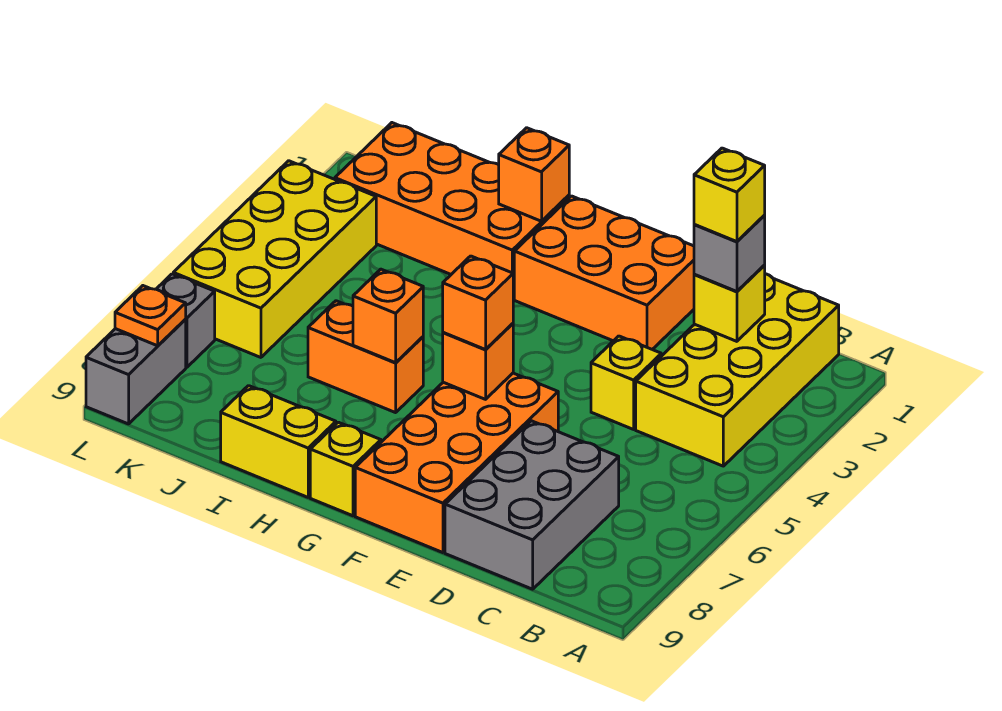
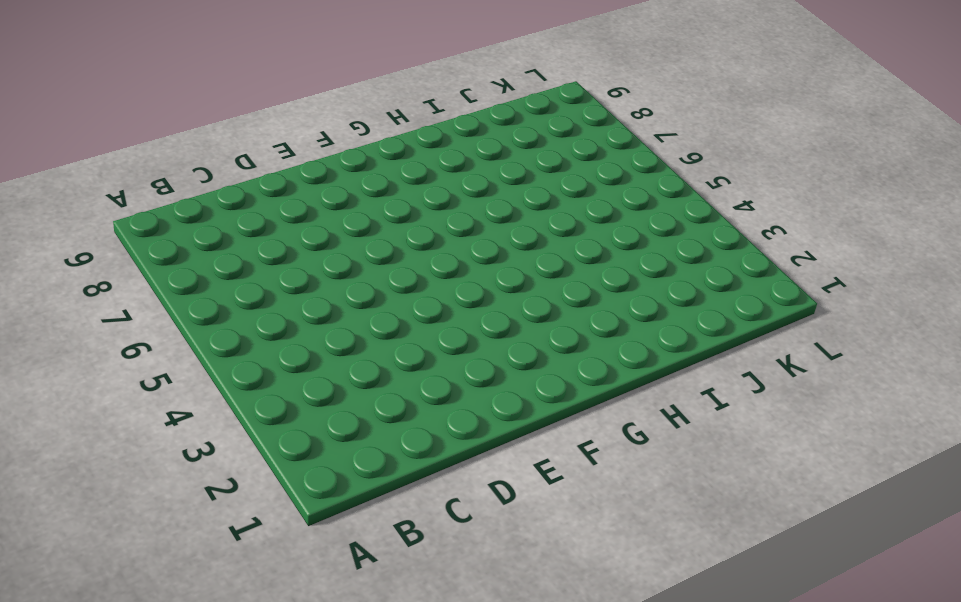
none -> yellow 2x4 brick [636,274,839,466]
none -> grey 2x3 brick [445,421,619,589]
none -> yellow 1x1 brick [591,336,661,429]

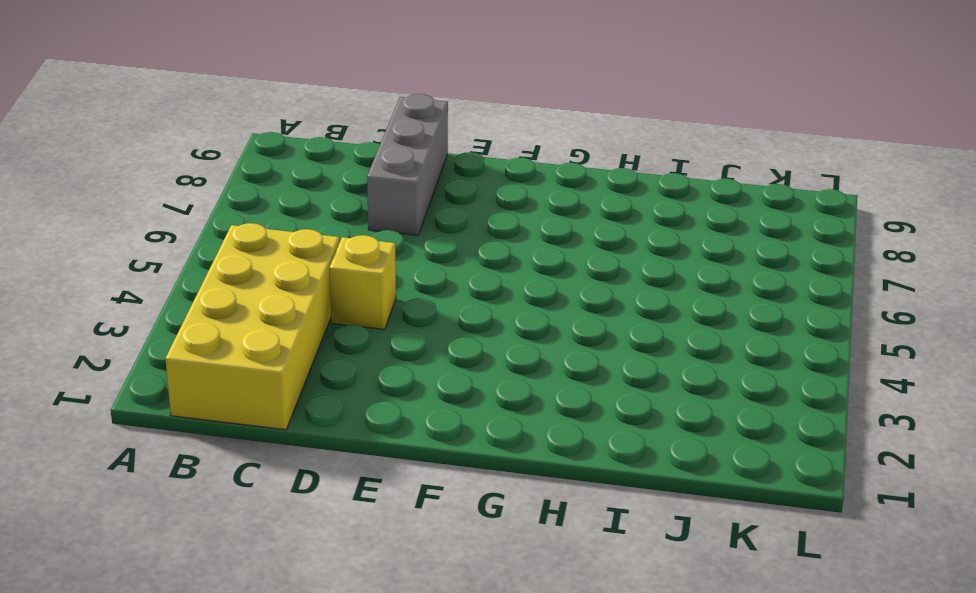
grey 1x3 brick [367,94,448,235] -> grey 2x3 brick [445,421,619,589]
none -> orange 2x3 brick [514,196,694,349]
none -> orange 2x4 brick [355,373,558,553]
none -> yellow 1x1 brick [310,422,381,516]

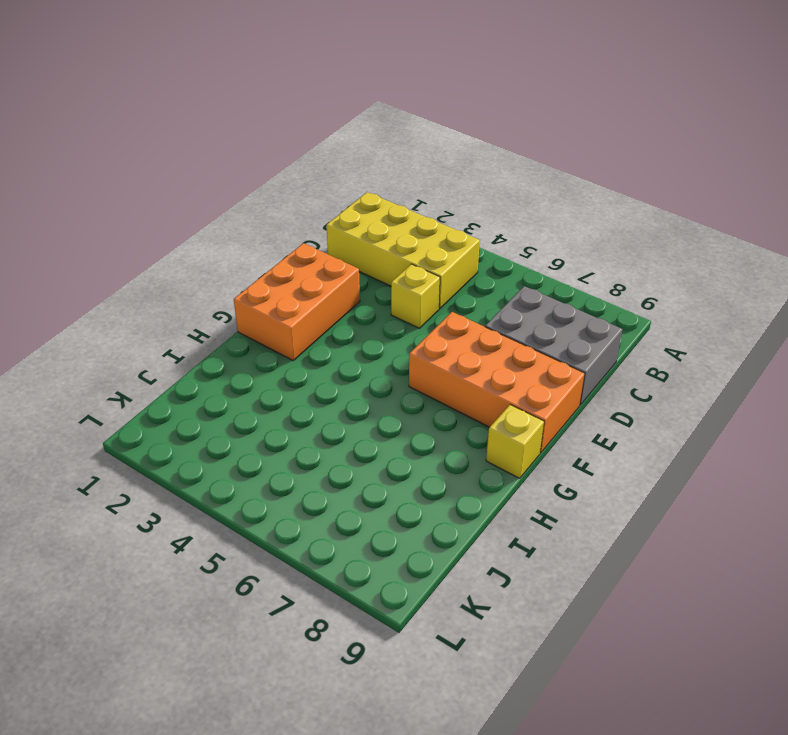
none -> orange 2x4 brick [335,123,569,299]
none -> orange 1x2 brick [308,301,423,413]
none -> yellow 1x2 brick [221,386,336,497]

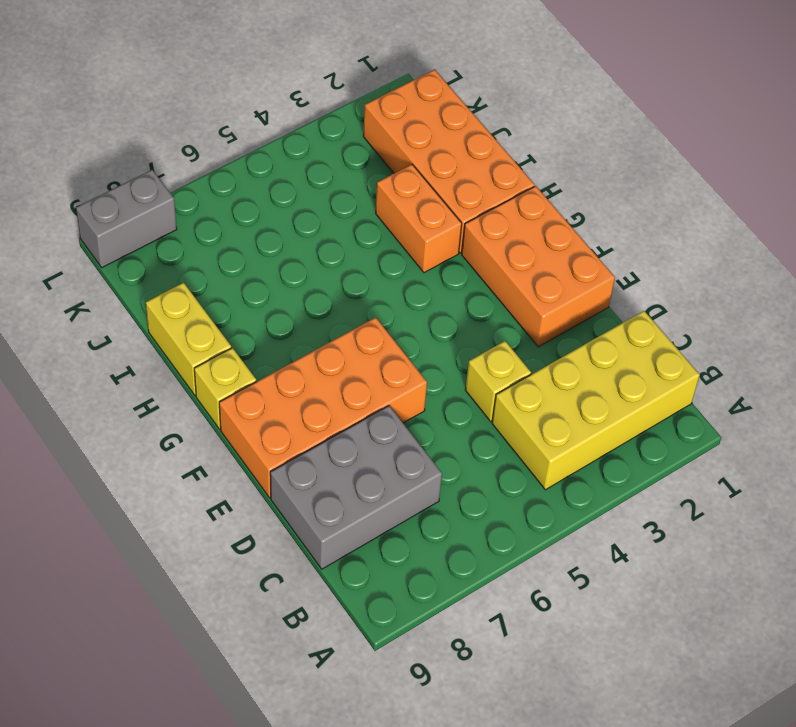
orange 1x2 brick [376,164,462,273] -> orange 1x2 brick moved to [308,301,423,413]
none -> yellow 2x4 brick [173,161,376,357]
none -> grey 1x1 brick [157,274,215,367]
none -> yellow 1x1 brick [694,266,765,341]

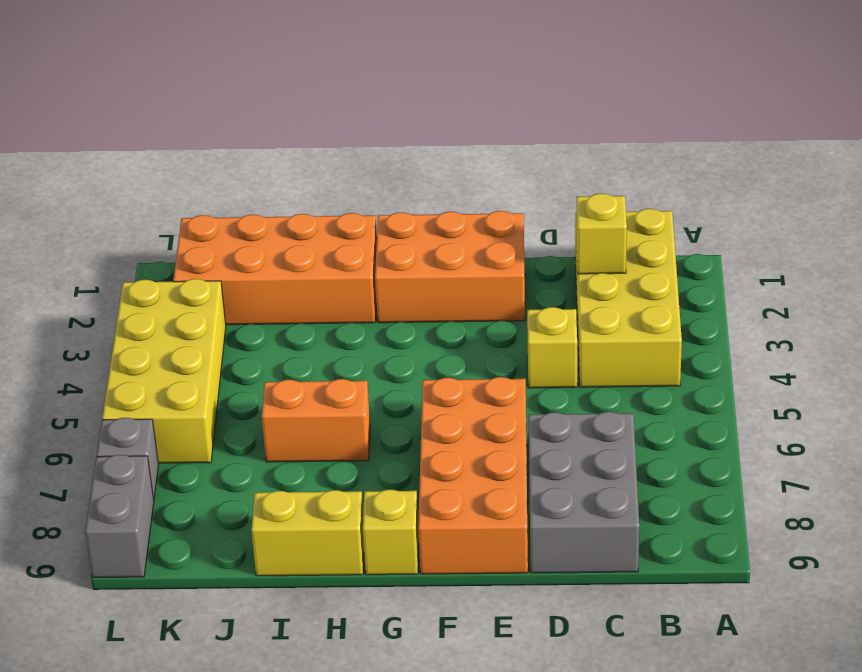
none -> orange 1x1 brick [443,324,513,399]
none -> orange 1x1 brick [499,128,569,221]
none -> orange 1x1 brick [353,269,423,363]

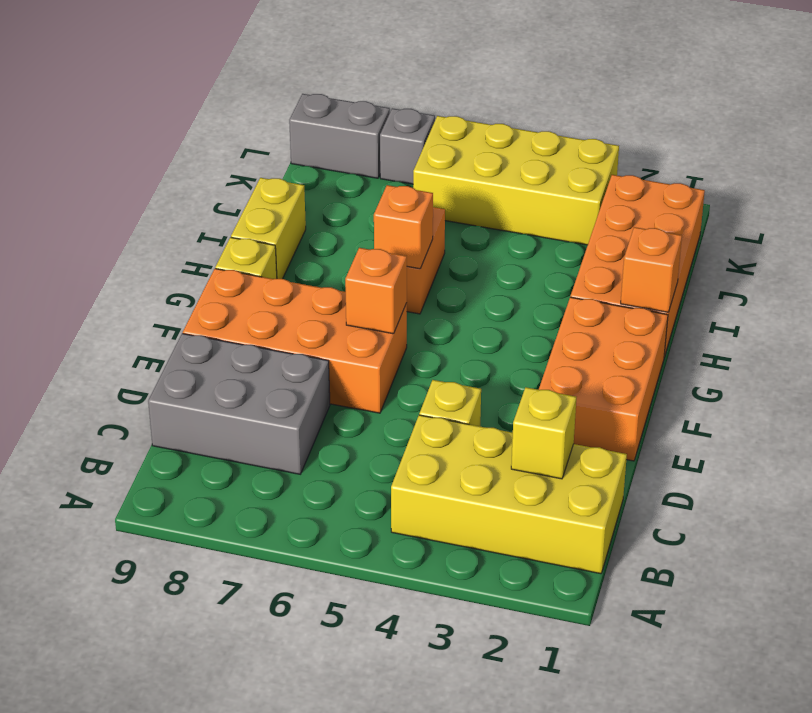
none -> orange 1x1 plate [115,286,186,346]
none -> grey 1x1 brick [694,216,765,291]
none -> orange 1x1 brick [443,256,513,350]

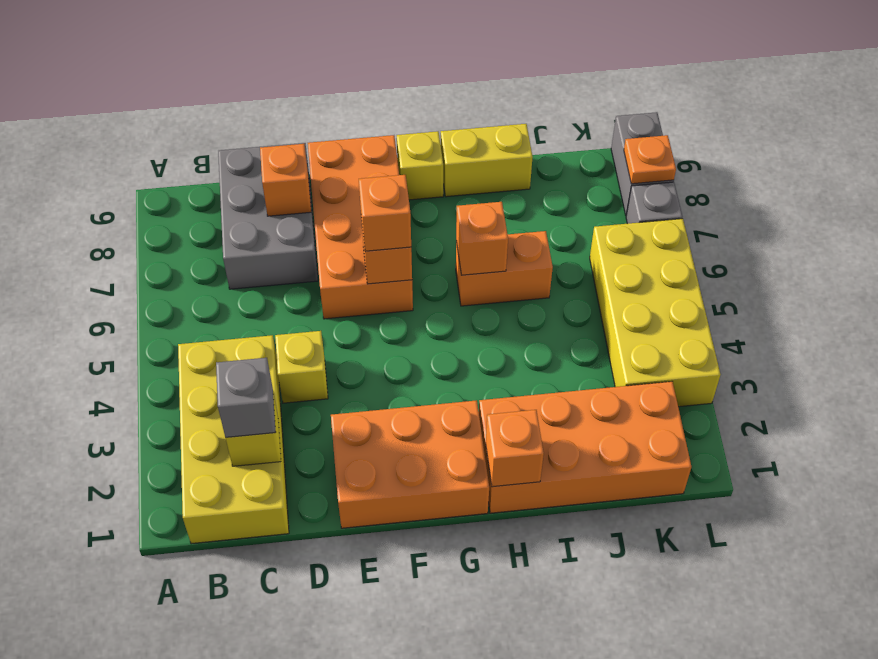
orange 1x1 brick [260,144,311,216] -> none
none -> yellow 1x1 brick [694,148,765,242]

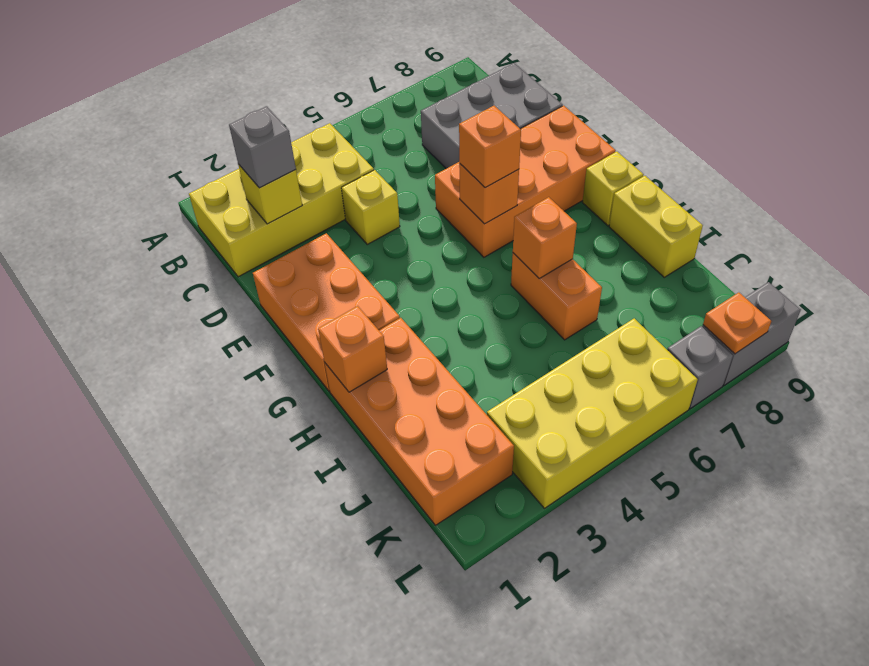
none -> yellow 1x1 brick [694,148,765,242]

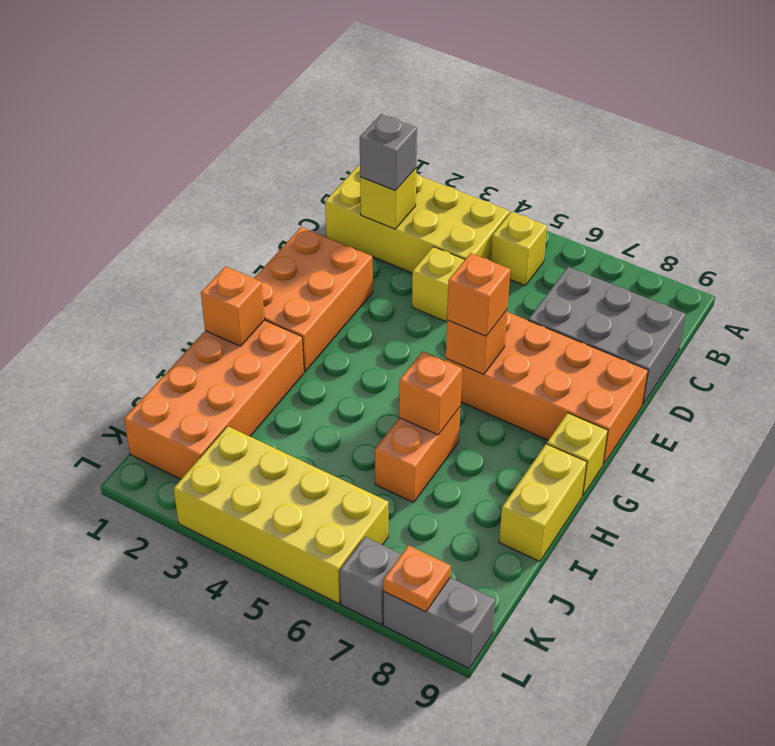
yellow 1x1 brick [491,212,547,285] -> yellow 1x1 brick moved to [694,148,765,242]

